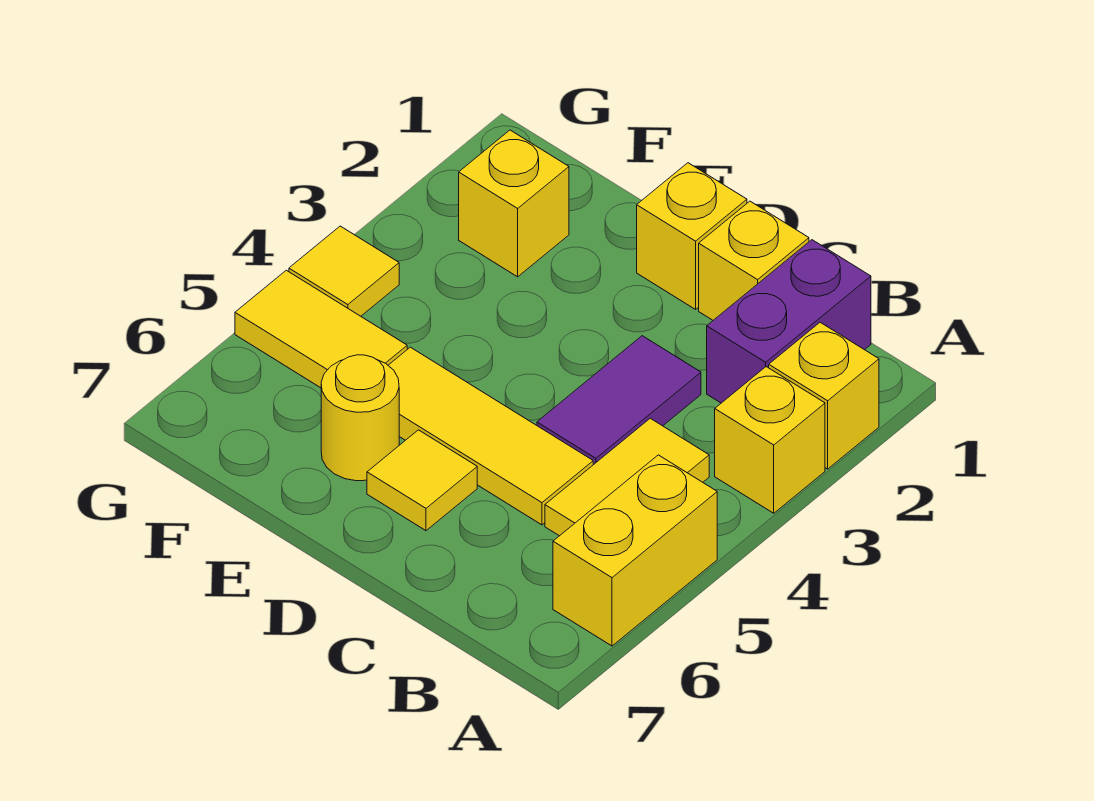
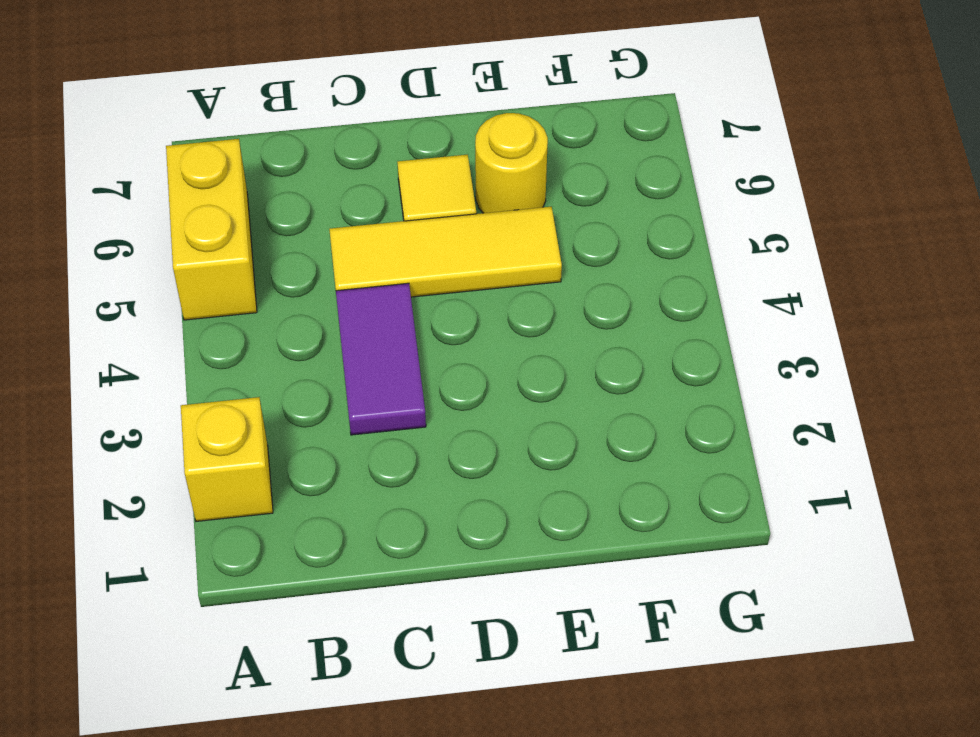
none -> yellow 1x1 brick [715,367,825,513]
none -> purple 1x2 brick [707,240,871,403]
none -> yellow 1x2 tile [545,418,709,536]

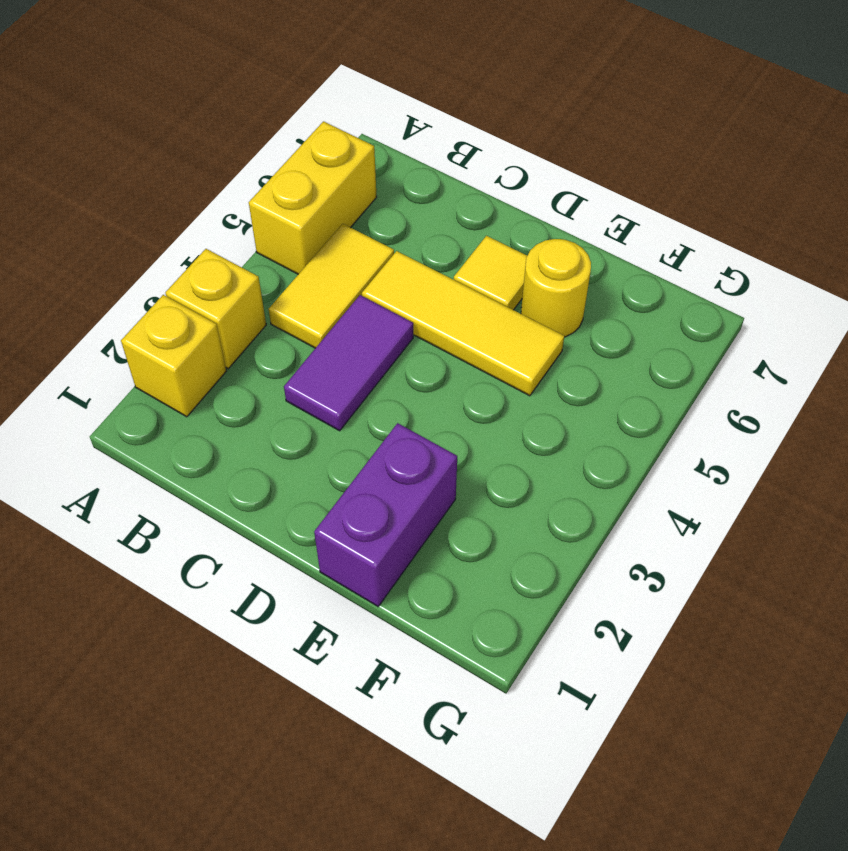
purple 1x2 brick [314,423,457,606] -> purple 1x2 brick moved to [707,240,871,403]
none -> yellow 1x1 brick [699,201,809,320]
none -> yellow 1x1 brick [637,163,747,309]
none -> yellow 1x1 brick [459,130,569,277]

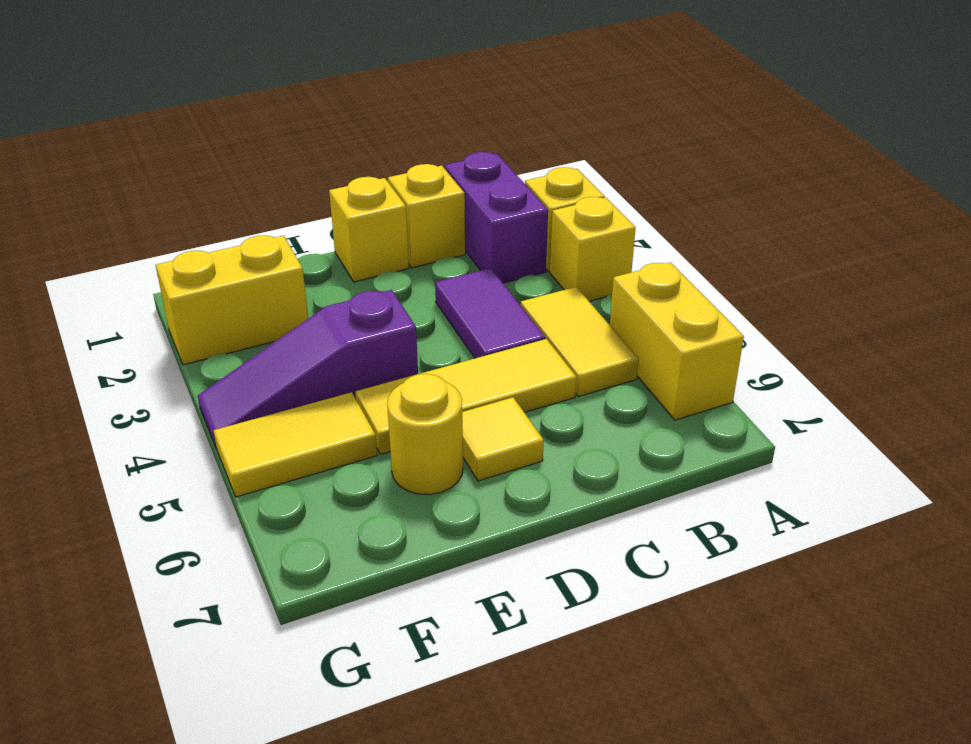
purple 1x3 slope [198,290,418,449] -> yellow 1x1 tile [289,226,399,316]
yellow 1x2 brick [156,236,308,365] -> yellow 1x1 brick [459,130,569,277]

